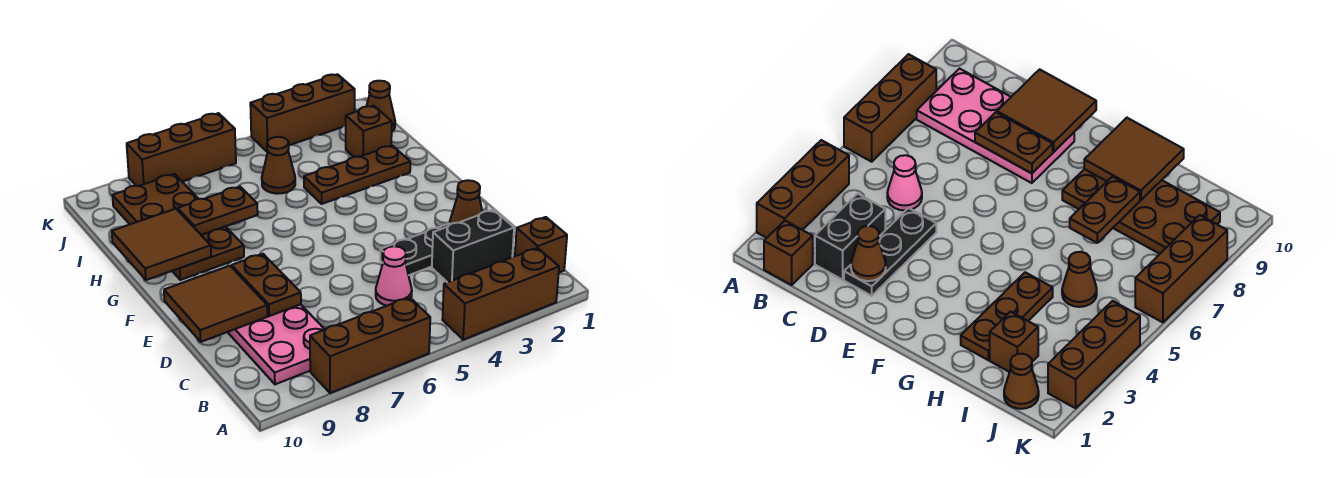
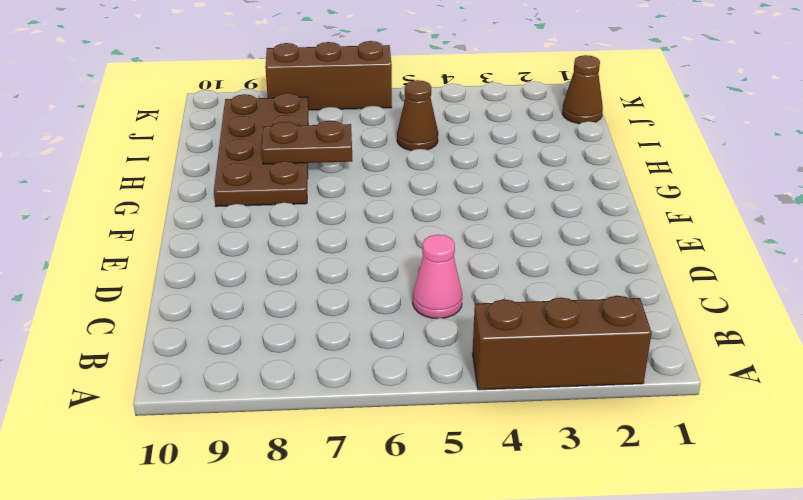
none -> brown 1x3 brick [310,297,430,393]
none -> brown 1x1 brick [515,217,567,272]
none -> pink 2x4 plate [228,304,325,384]

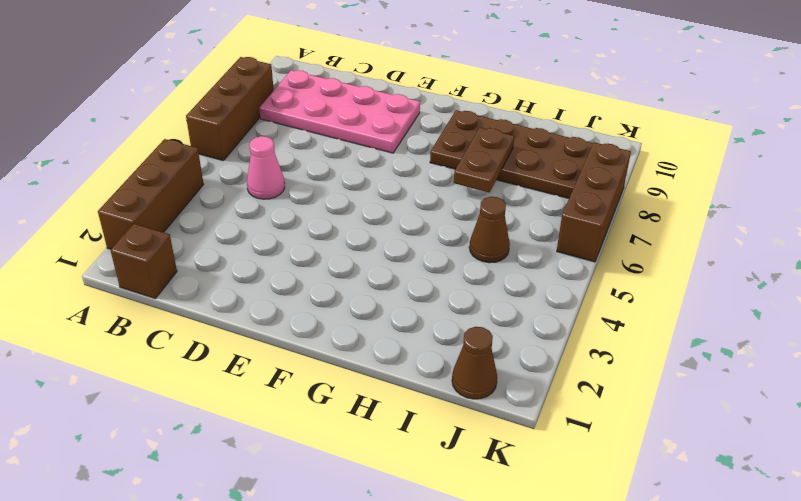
none -> black 1x2 brick [432,210,514,282]
none -> black 1x3 plate [380,224,449,275]
none -> brown 1x3 plate [304,146,410,204]

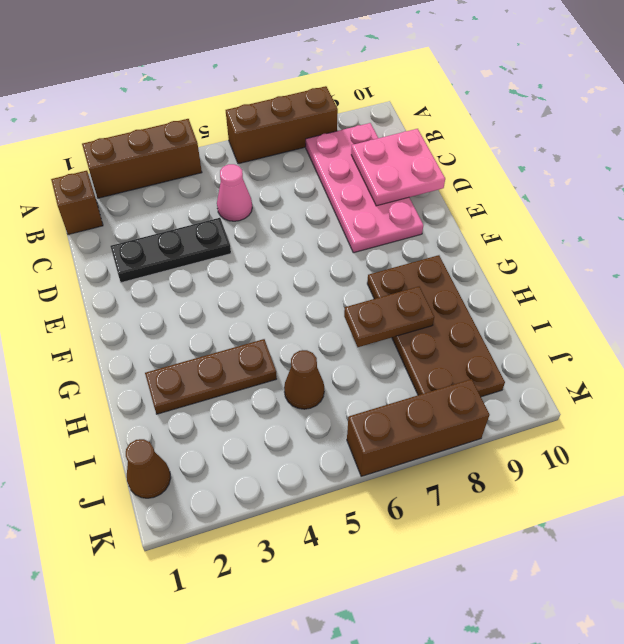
pink 2x2 plate [351,129,445,206] -> brown 2x2 tile [164,266,267,342]
none -> black 1x2 brick [432,210,514,282]
none -> brown 1x1 brick [346,106,392,157]
none -> brown 1x3 brick [250,74,355,152]

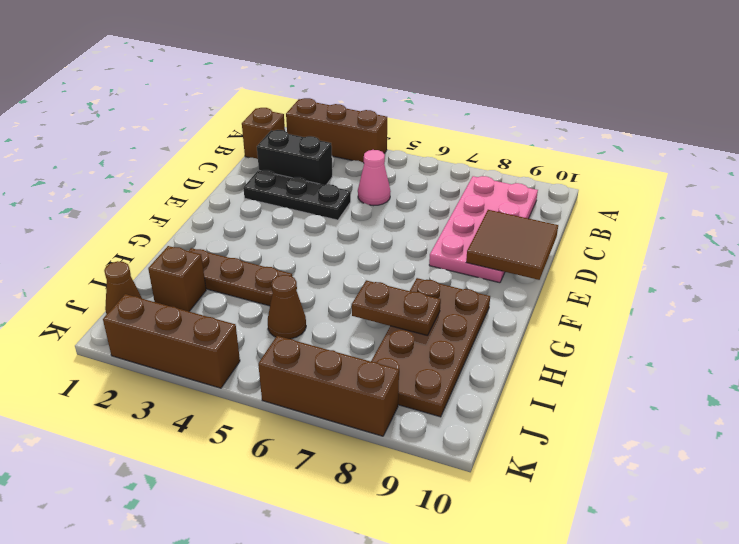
none -> brown 1x3 brick [310,297,430,393]
none -> brown 1x1 cone [449,180,482,225]
none -> brown 1x2 plate [232,254,301,316]

